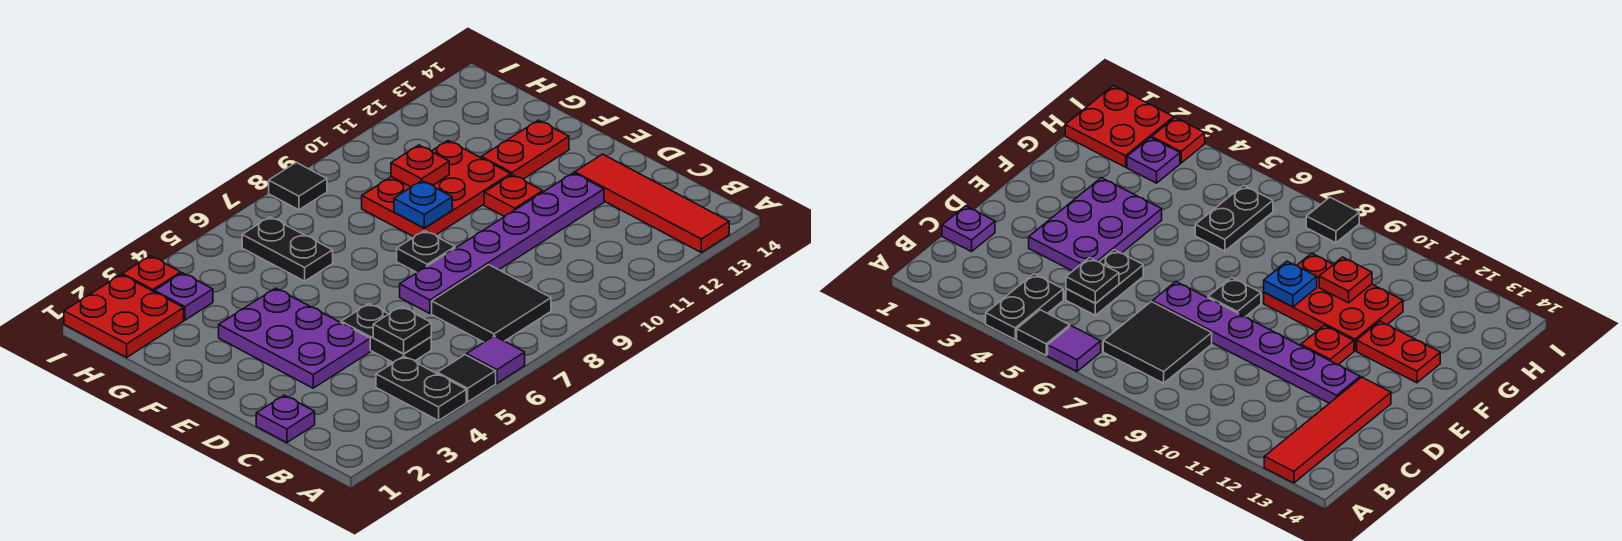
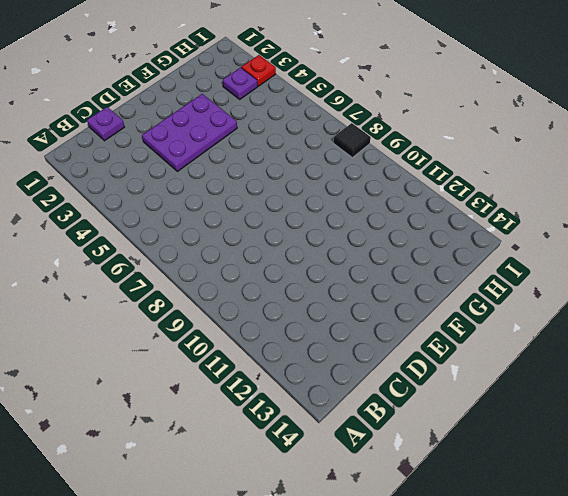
none -> black 1x2 plate [376,356,466,421]
none -> black 1x1 tile [437,355,496,402]
none -> purple 1x1 tile [466,336,525,383]

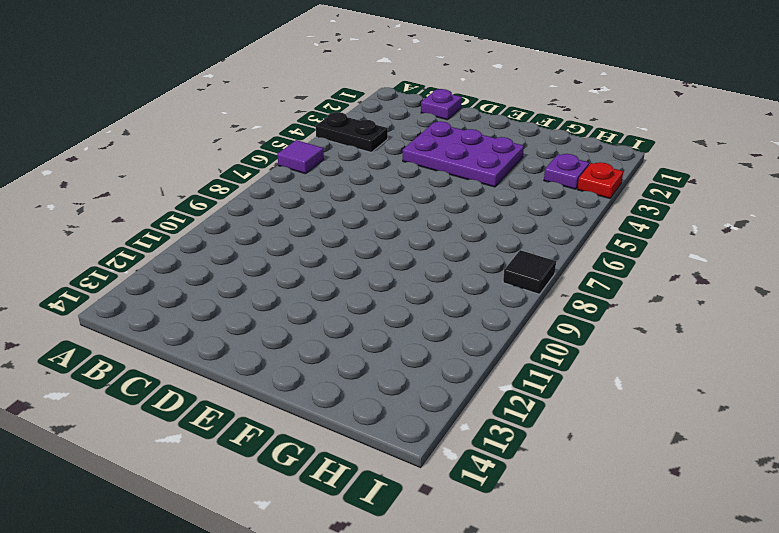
none -> black 1x1 tile [437,355,496,402]
none -> red 1x4 tile [575,154,729,253]
none -> black 2x2 tile [432,265,551,342]

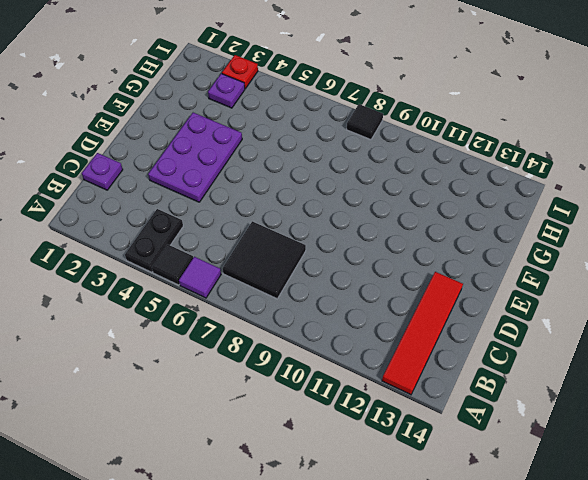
none -> black 1x2 plate [341,304,431,363]
none -> purple 1x6 plate [400,173,604,313]
none -> black 1x1 plate [397,230,455,272]

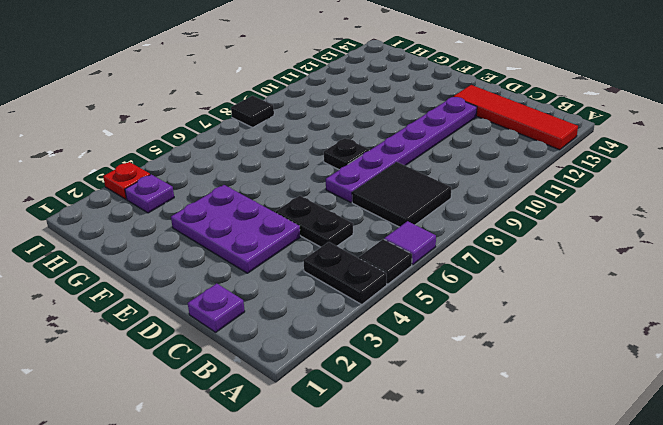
none -> red 1x1 plate [484,175,543,217]
none -> red 2x3 plate [362,141,511,237]
none -> red 1x2 plate [481,120,569,179]

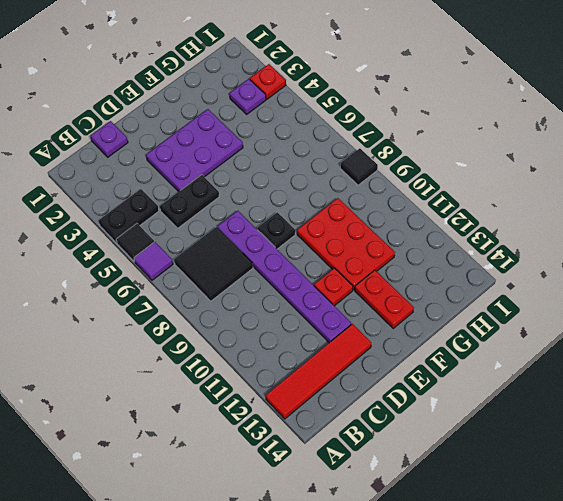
none -> black 1x2 plate [242,217,333,281]
none -> red 2x2 plate [64,275,184,357]
none -> black 1x1 plate [373,307,431,354]

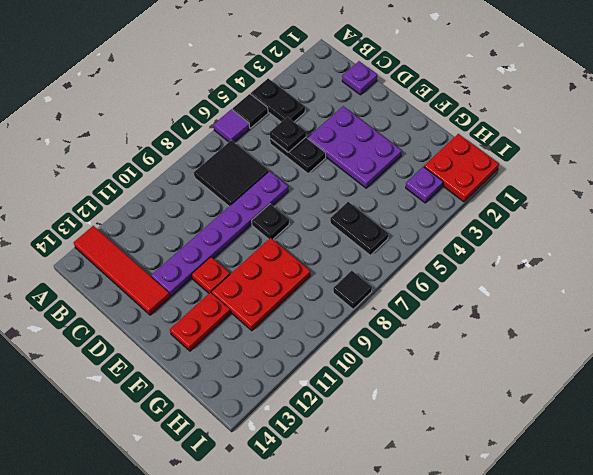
none -> red 1x1 plate [123,256,181,292]
none -> blue 1x1 plate [394,181,452,228]
none -> red 1x1 plate [391,145,449,187]

